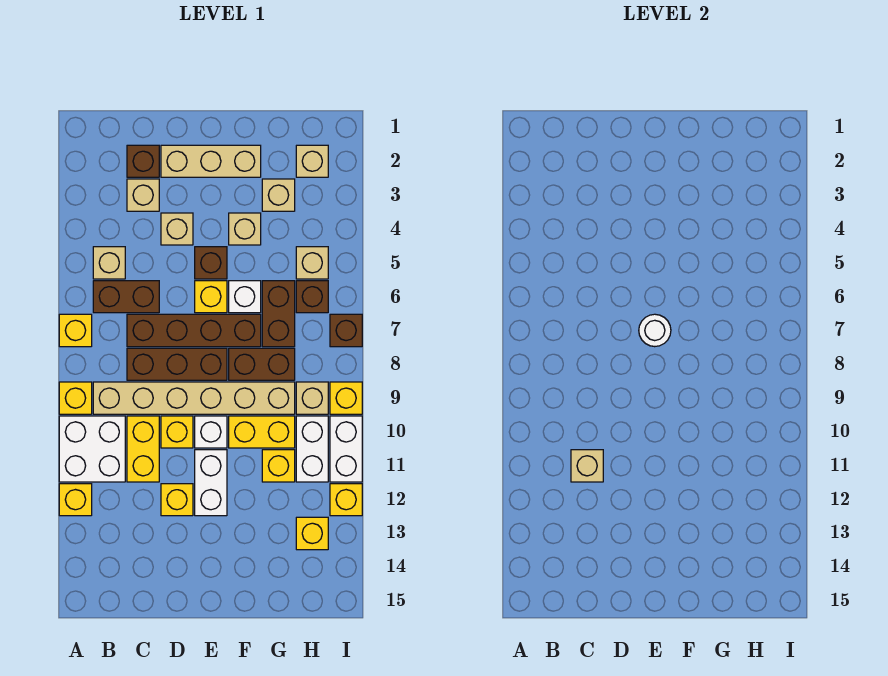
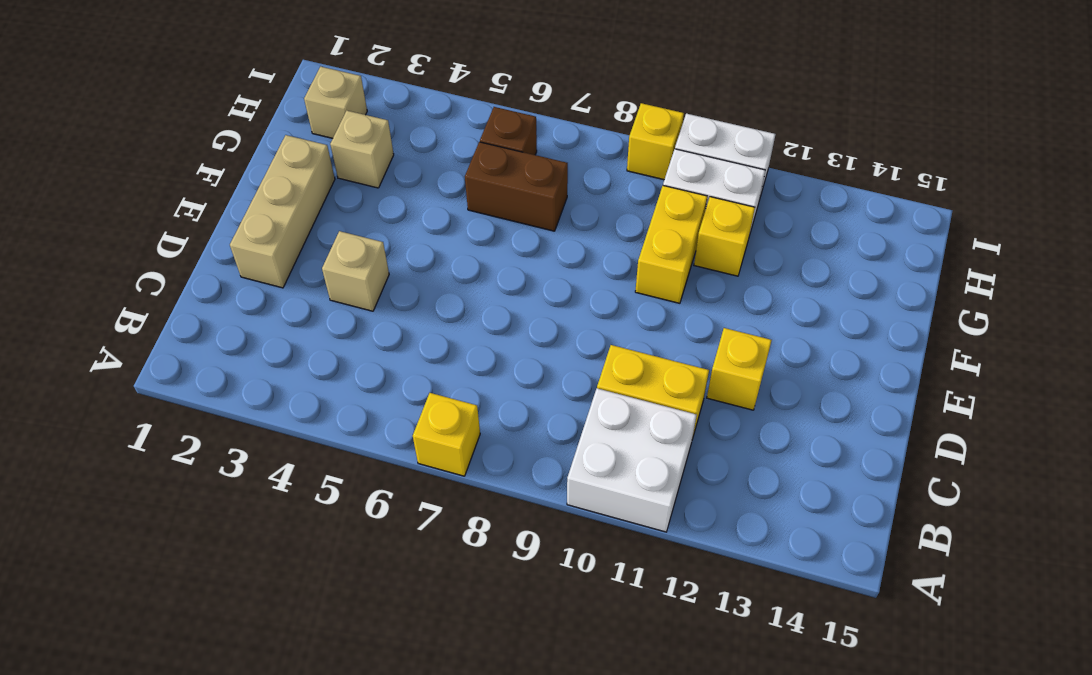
none -> yellow 1x1 brick [59,382,92,414]
none -> yellow 1x1 brick [59,484,92,516]
none -> tan 1x1 brick [93,247,125,279]
none -> brown 1x2 brick [93,281,159,313]

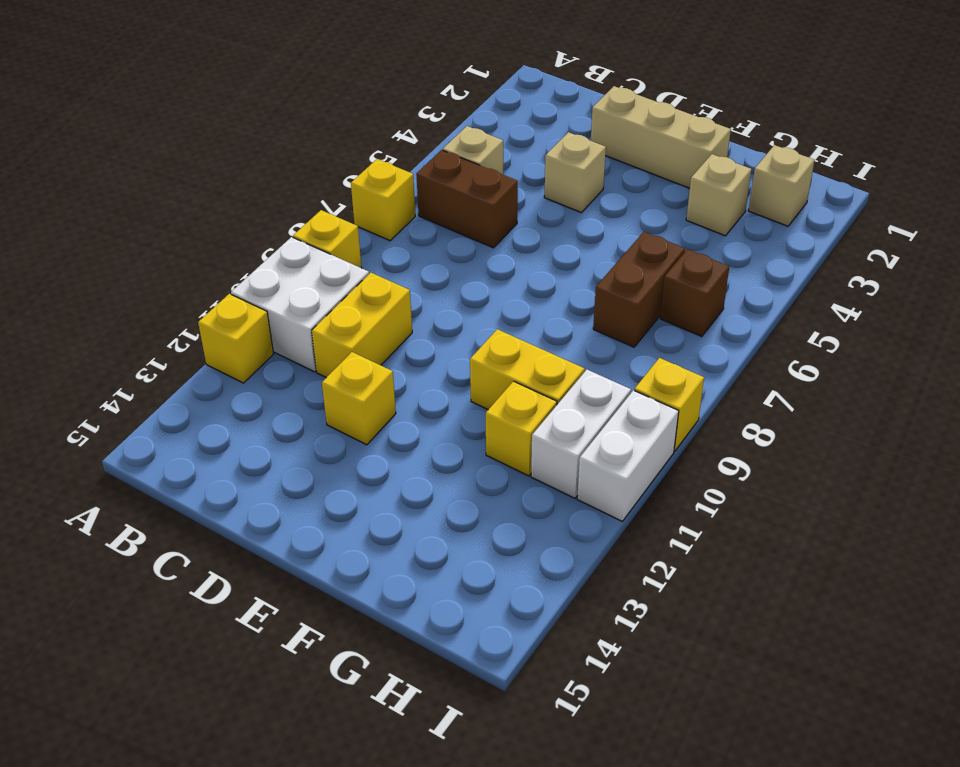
none -> tan 1x6 brick [93,382,295,414]
none -> brown 1x1 brick [127,145,159,177]
none -> tan 1x1 brick [127,179,159,211]
none -> brown 1x4 brick [127,314,261,347]

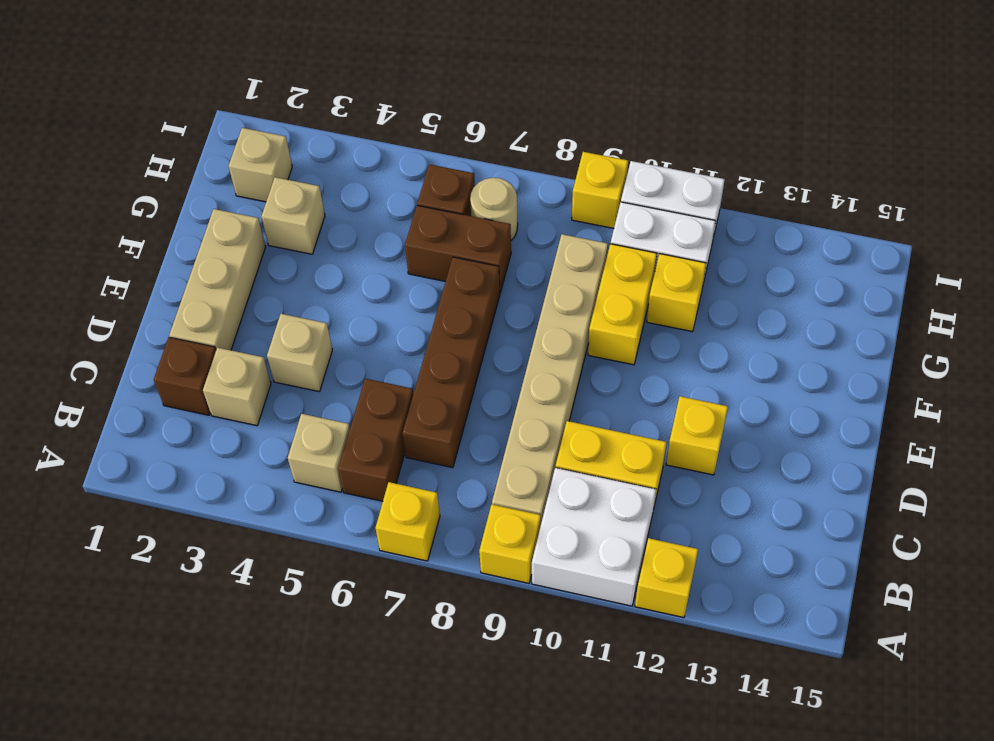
tan 1x1 round brick [470,178,518,240] -> none
none -> brown 1x3 brick [127,348,227,380]
none -> yellow 1x1 brick [161,416,193,448]
none -> brown 1x1 brick [195,247,227,279]
none -> yellow 1x1 brick [195,281,227,313]

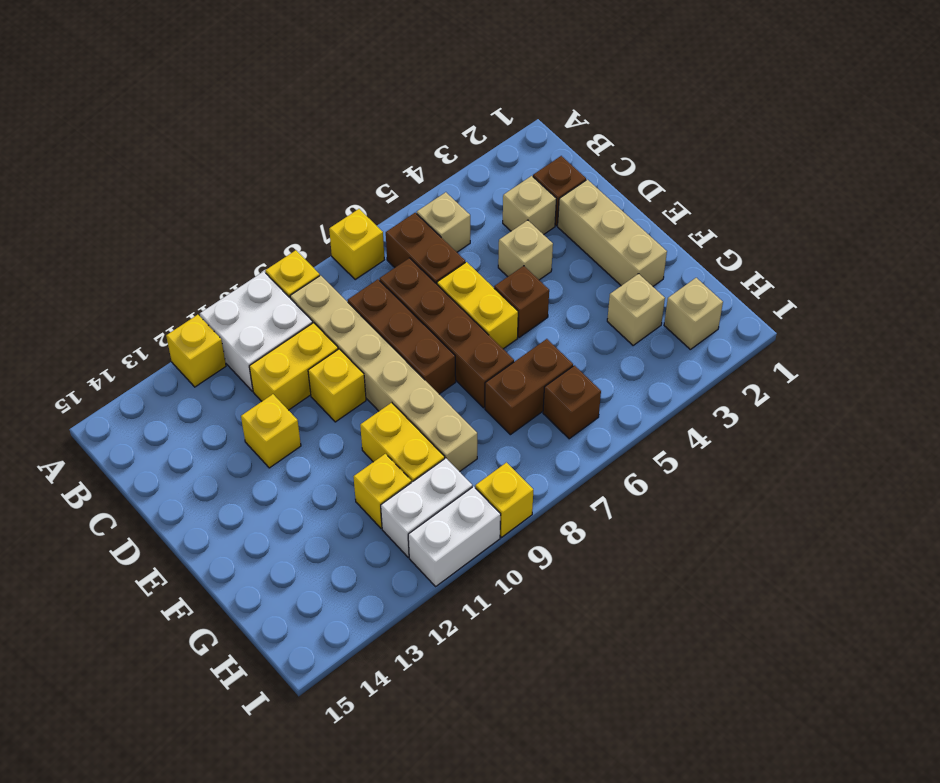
yellow 1x2 brick [437,262,518,349] -> yellow 1x1 brick [195,281,227,313]
none -> white 1x1 brick [195,416,227,448]
none -> white 1x2 brick [195,450,227,516]
none -> tan 1x1 brick [229,213,261,245]
none -> white 1x1 brick [229,281,261,313]

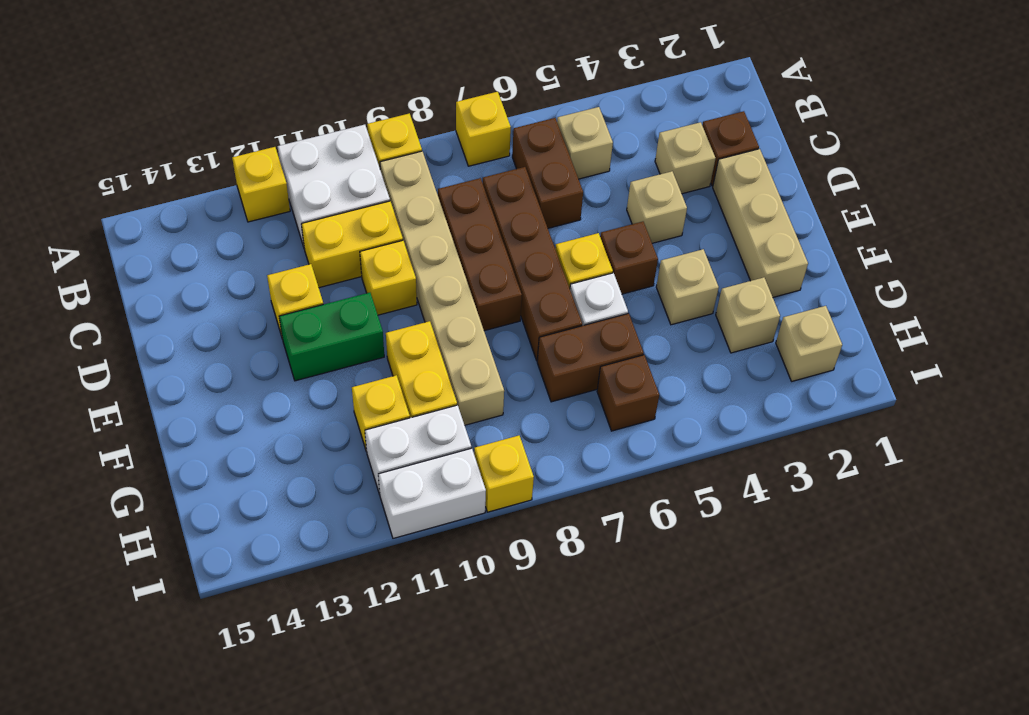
green 1x2 brick [279,293,384,381] -> white 1x2 brick [195,450,227,516]
none -> white 1x1 brick [195,416,227,448]
none -> brown 1x2 brick [229,348,295,380]
none -> tan 1x1 brick [296,247,328,279]
none -> tan 1x1 brick [296,382,328,414]

